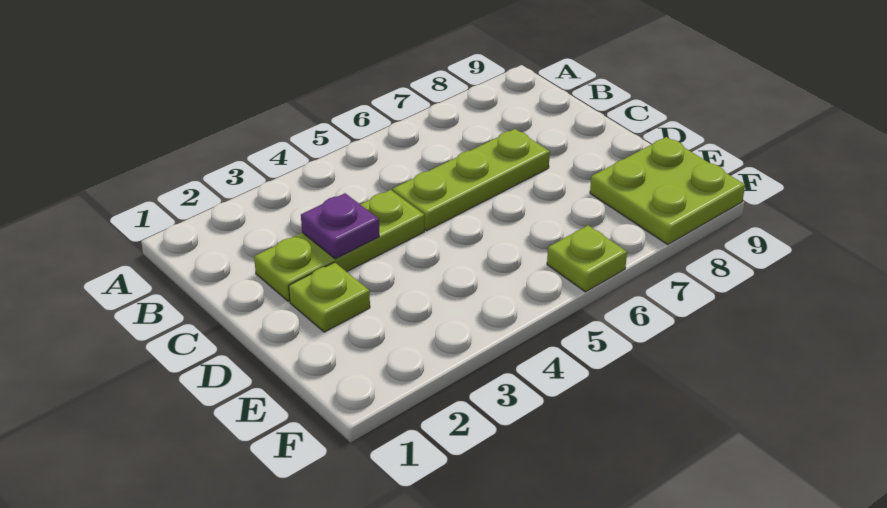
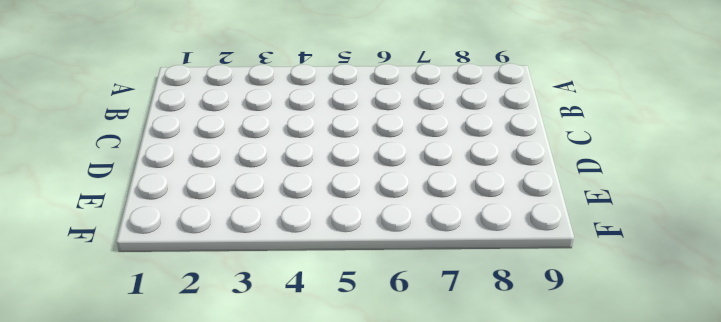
none -> lime 1x3 plate [254,190,424,301]
none -> lime 1x3 plate [393,129,550,231]

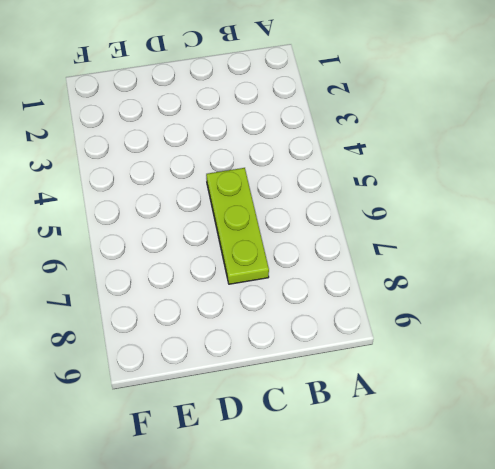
none -> lime 1x3 plate [254,190,424,301]
none -> lime 1x1 plate [289,262,370,332]

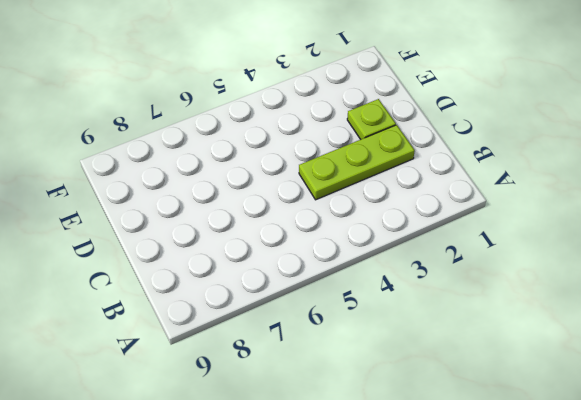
none -> lime 1x3 plate [393,129,550,231]
none -> lime 2x2 plate [590,137,745,244]

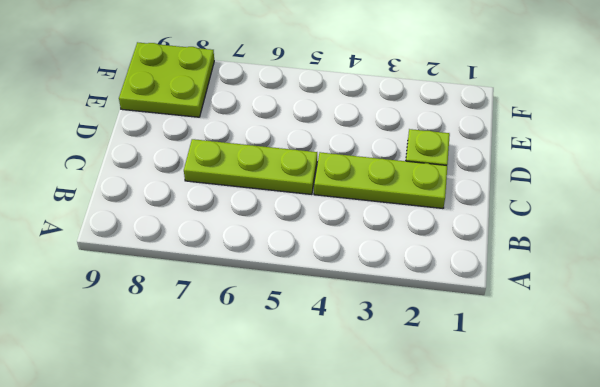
none -> lime 1x1 plate [547,225,627,292]
none -> purple 1x1 plate [301,193,379,259]

